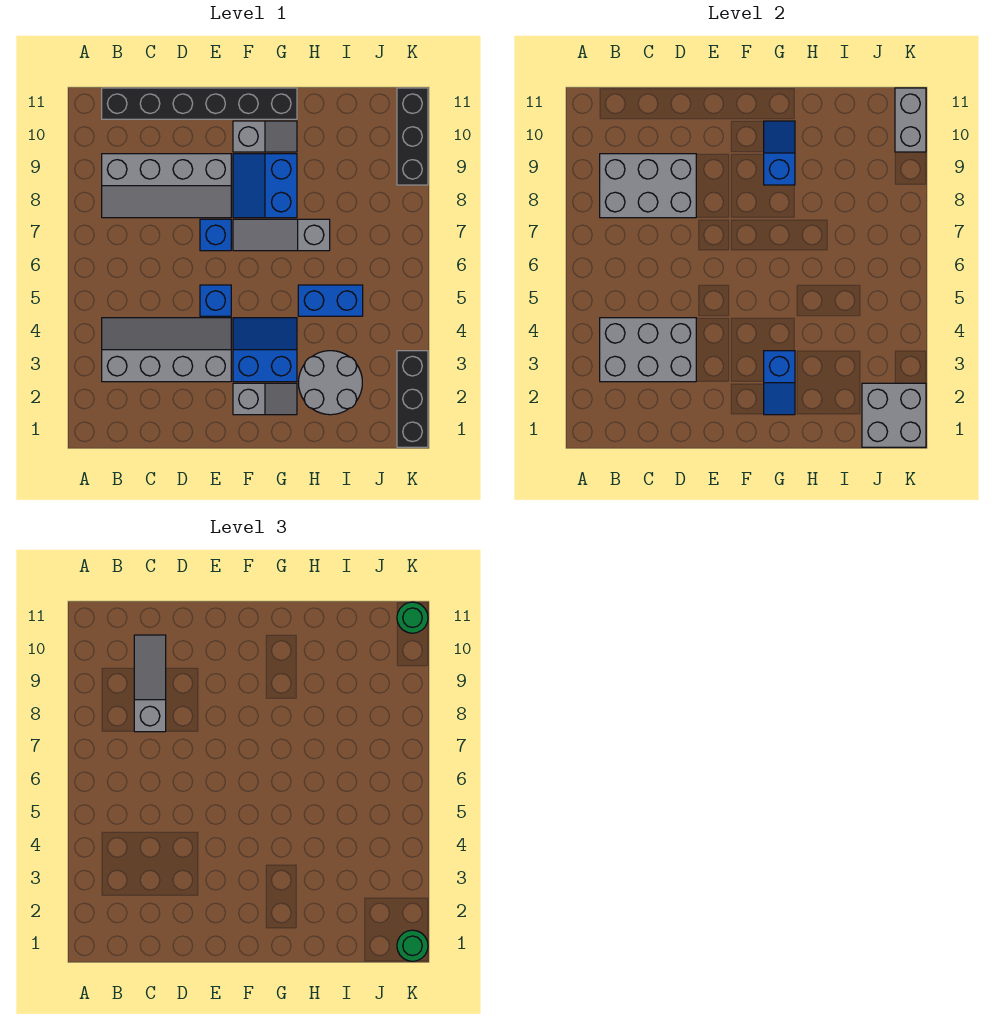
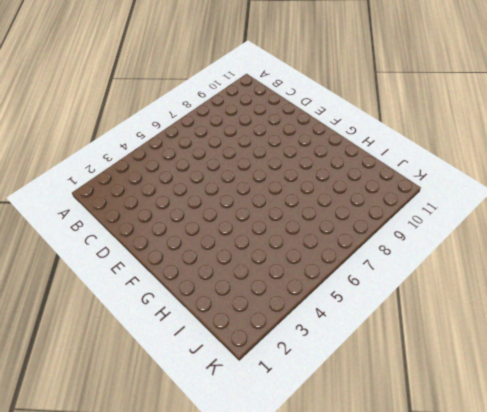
none -> grey 2x4 slope [102,318,231,382]
none -> grey 2x4 slope [102,154,231,218]
none -> black 1x6 brick [102,88,297,119]

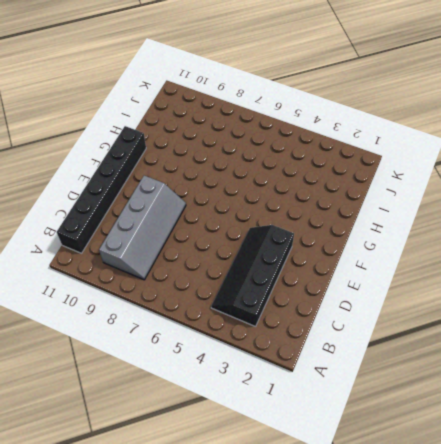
black 2x4 slope [211,225,294,327] -> grey 2x4 slope [102,318,231,382]
none -> blue 1x1 brick [200,285,231,316]
none -> blue 1x1 brick [200,219,231,251]
none -> grey 1x2 slope [233,383,297,415]

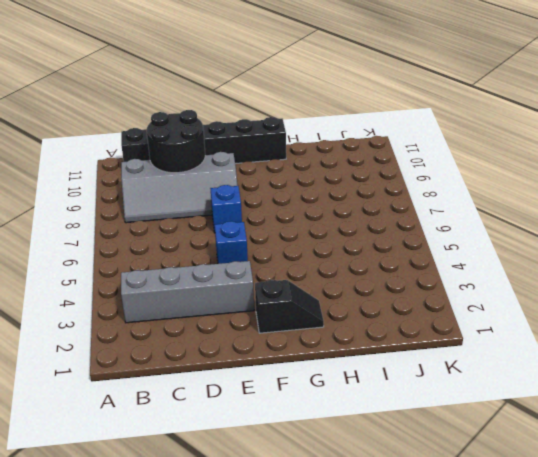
black 2x2 round brick [147,110,205,173] -> grey 2x3 brick [600,154,696,218]
black 1x2 slope [255,280,324,333] -> grey 1x2 slope [233,383,297,415]
none -> blue 2x2 slope [233,318,297,382]
none -> grey 1x3 slope [233,219,330,251]
none -> blue 2x2 slope [233,154,297,218]

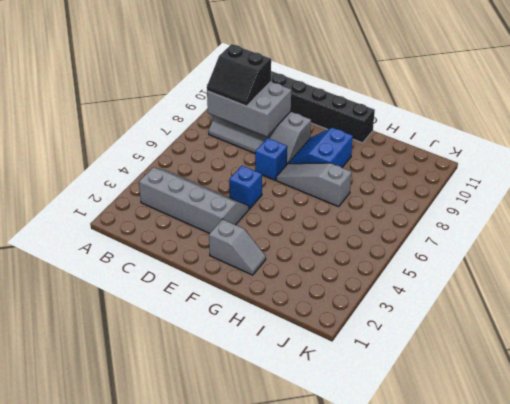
black 2x2 slope [207,44,271,106] -> grey 1x3 slope [134,635,166,732]
none -> blue 2x2 slope [233,318,297,382]
none -> grey 1x2 slope [233,121,297,152]
none -> grey 2x2 round brick [298,351,362,415]

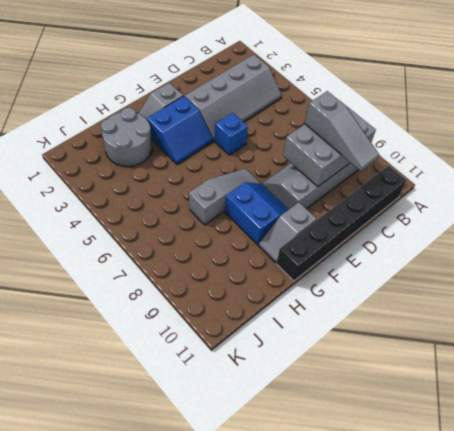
none -> blue 1x1 brick [200,219,231,251]
none -> blue 1x2 brick [298,285,363,316]
none -> black 1x3 brick [397,351,428,447]

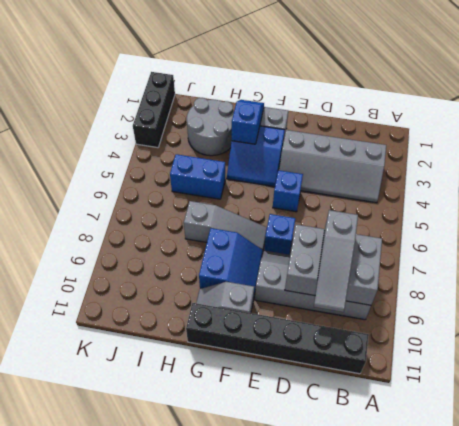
none -> black 1x3 brick [397,88,428,185]
none -> grey 2x3 brick [600,318,696,382]
none -> blue 1x2 slope [764,121,795,185]

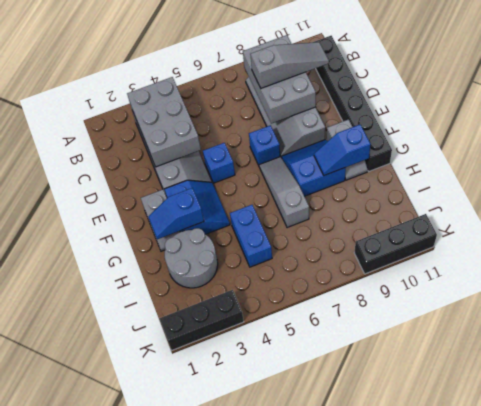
blue 1x2 slope [314,125,371,175] -> blue 1x2 slope turned to [764,121,795,185]
none -> grey 2x2 brick [862,383,926,447]
none -> grey 1x2 brick [895,88,926,152]
none -> green 1x1 round brick [397,930,428,961]

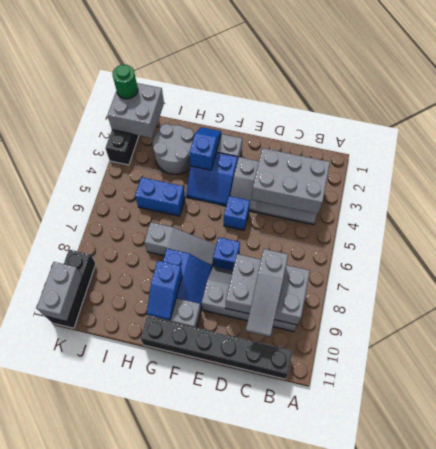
none -> green 1x1 round brick [397,602,428,633]

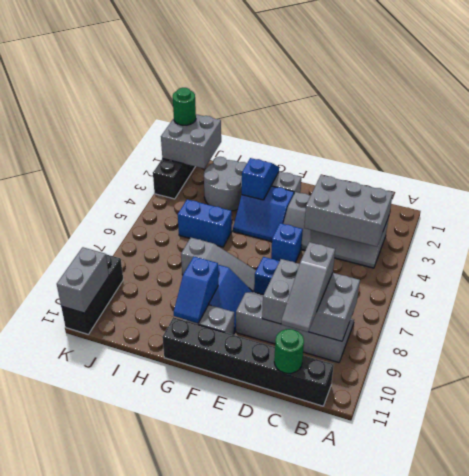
green 1x1 round brick [274,329,304,374] -> green 1x1 round brick moved to [397,602,428,633]

